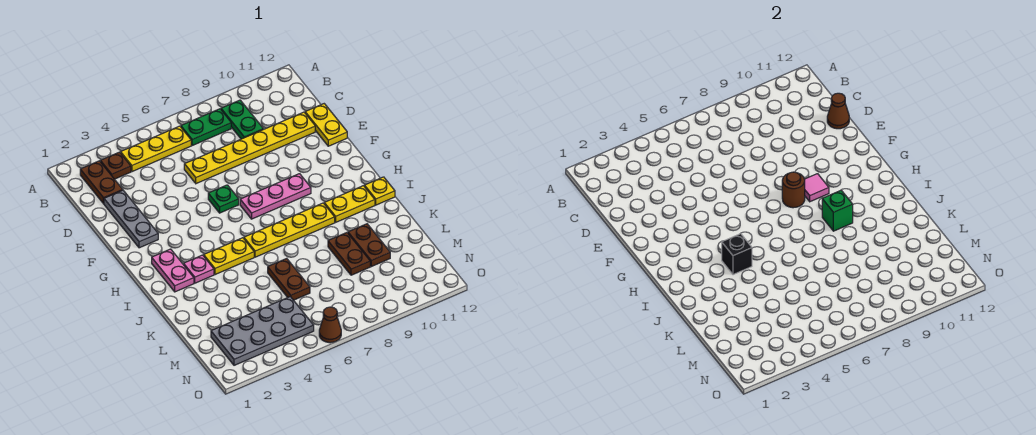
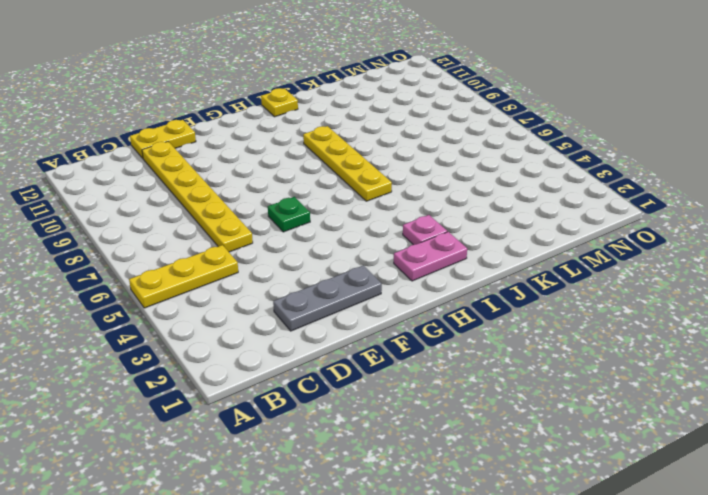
yellow 1x3 plate [129,245,238,308] -> yellow 1x3 plate turned to [121,126,191,172]
none -> brown 1x2 plate [80,161,122,204]
none -> brown 1x1 plate [100,152,131,179]
none -> green 1x2 plate [181,109,231,146]

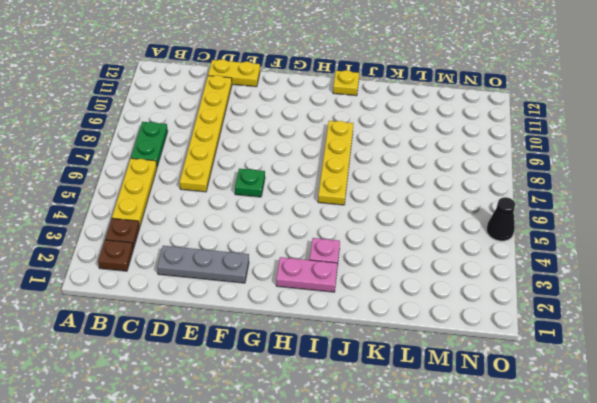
brown 1x1 plate [98,240,133,271] -> brown 1x2 plate [80,161,122,204]
black 1x1 cone [487,197,515,241] -> none
none -> green 1x2 plate [221,100,263,139]
none -> pink 1x3 plate [240,174,311,219]
none -> yellow 1x2 plate [204,238,254,275]

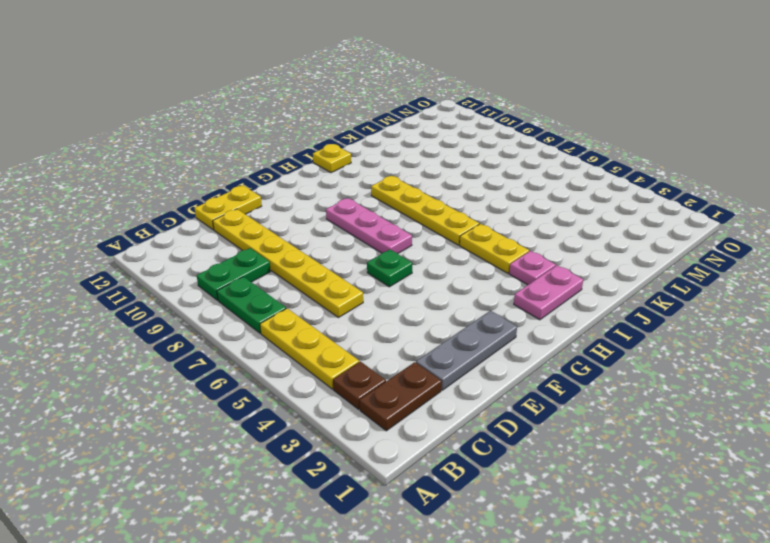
none -> yellow 1x2 plate [324,186,375,222]
none -> brown 1x2 plate [268,258,310,300]
none -> brown 1x2 plate [328,233,370,275]

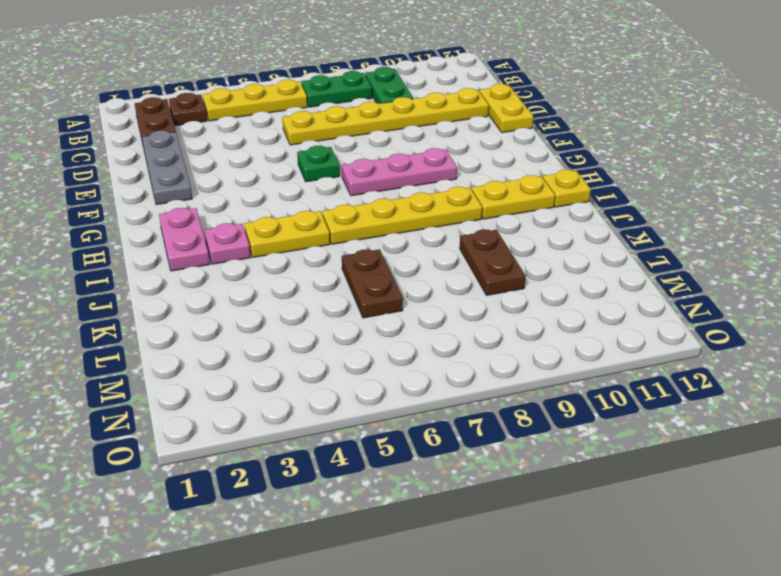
none -> brown 1x2 plate [348,224,390,267]
none -> grey 2x4 plate [211,297,314,365]
none -> brown 1x1 cone [319,307,341,343]

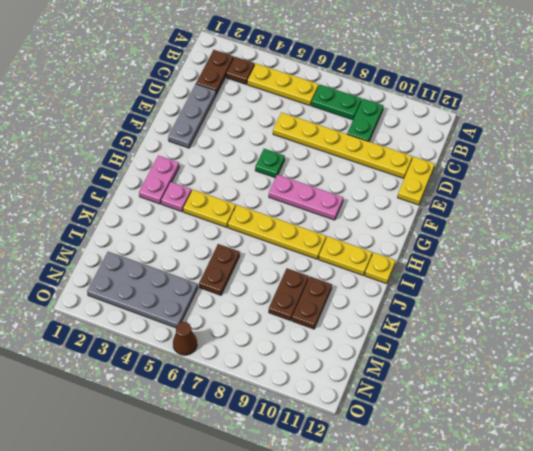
none -> brown 1x1 cone [827,93,849,129]
none -> brown 1x1 round brick [782,172,805,208]
none -> pink 1x1 tile [804,174,829,202]

